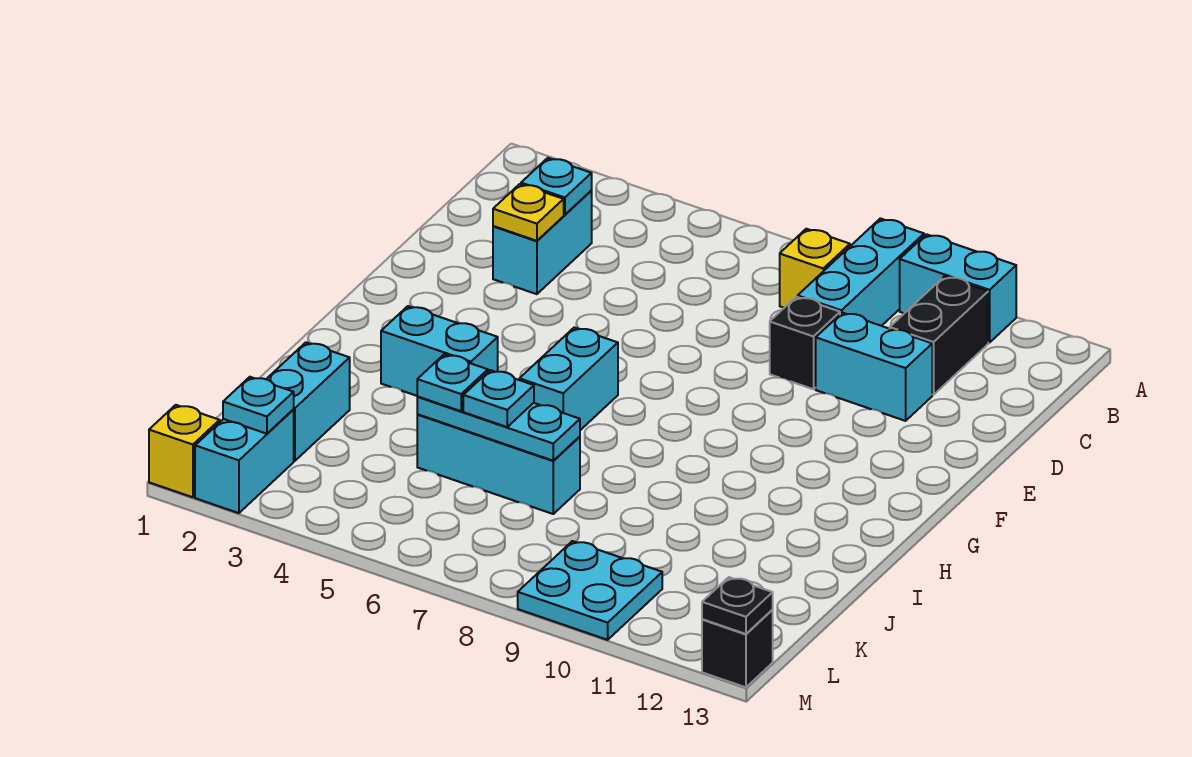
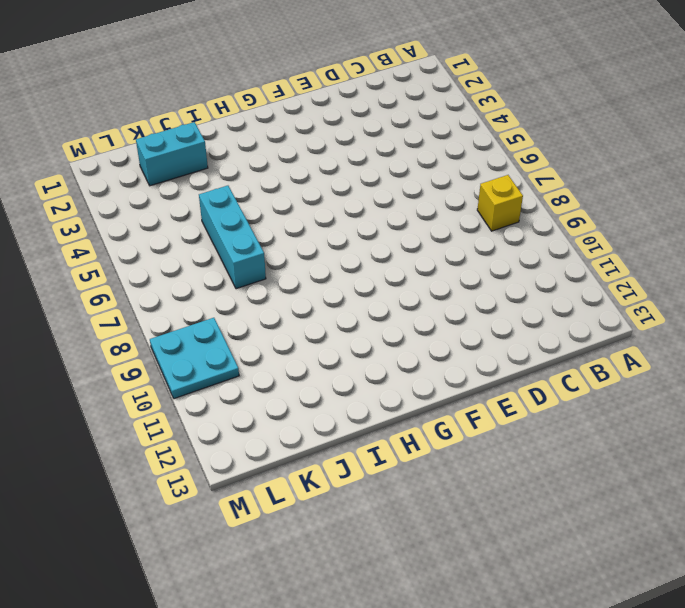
none -> cyan 1x3 brick [798,218,924,326]
none -> cyan 1x2 brick [900,234,1016,343]
none -> black 1x2 brick [890,276,988,395]

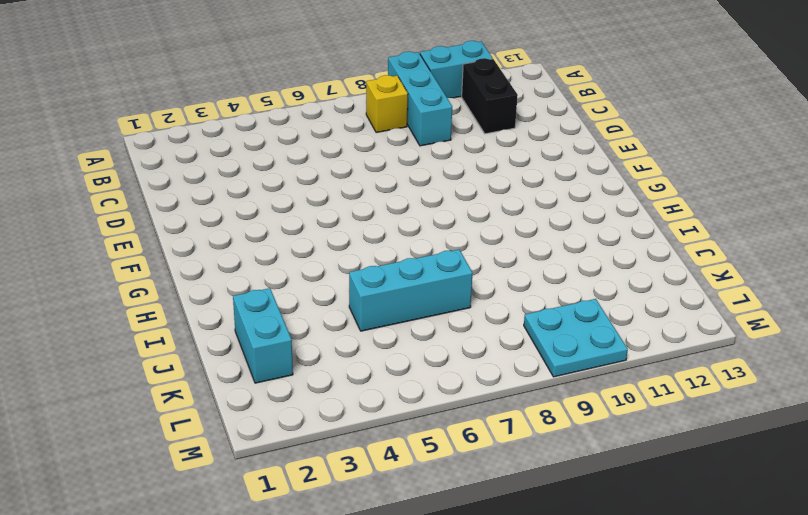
none -> cyan 1x2 brick [493,191,592,294]
none -> black 1x1 brick [770,297,840,389]
none -> cyan 1x2 brick [816,313,932,421]

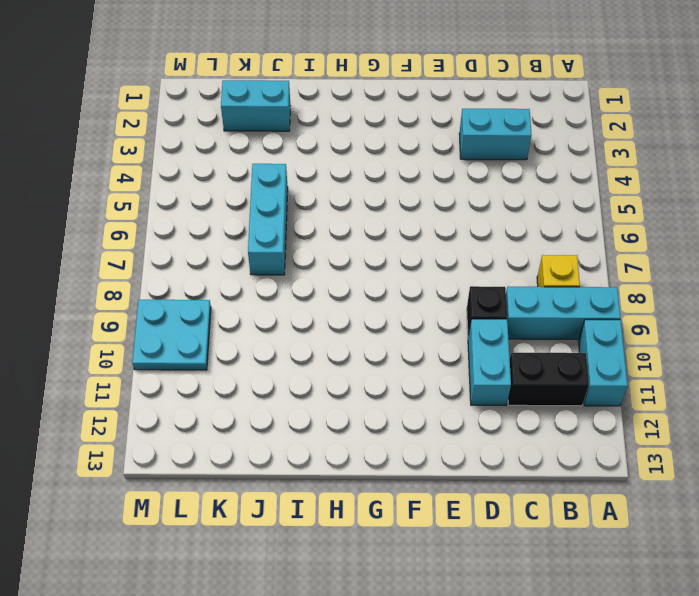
none -> cyan 1x2 brick [519,328,618,430]
none -> cyan 1x2 brick [381,306,498,396]
none -> cyan 1x2 brick [195,410,294,513]

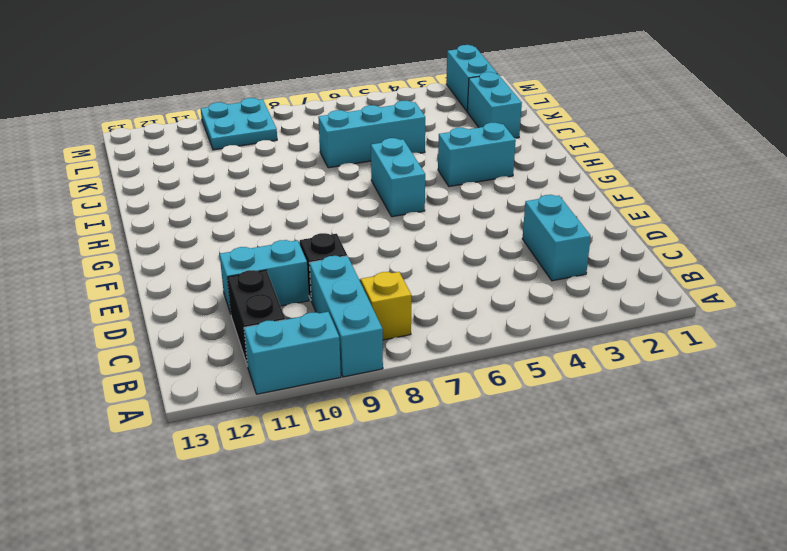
none -> yellow 1x1 brick [149,405,220,497]
none -> black 1x1 brick [702,610,773,687]
none -> cyan 1x1 plate [521,158,592,215]

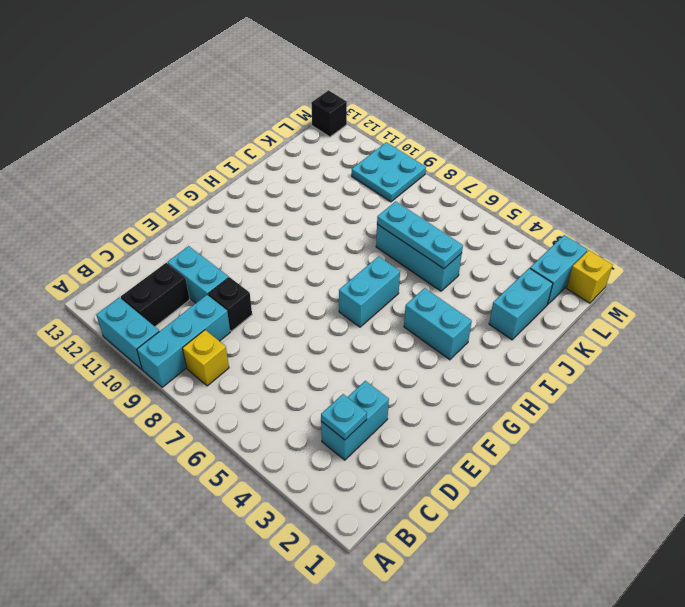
none -> yellow 1x1 plate [493,184,564,241]
none -> cyan 1x1 plate [223,377,294,434]
none -> black 1x1 plate [702,577,773,634]

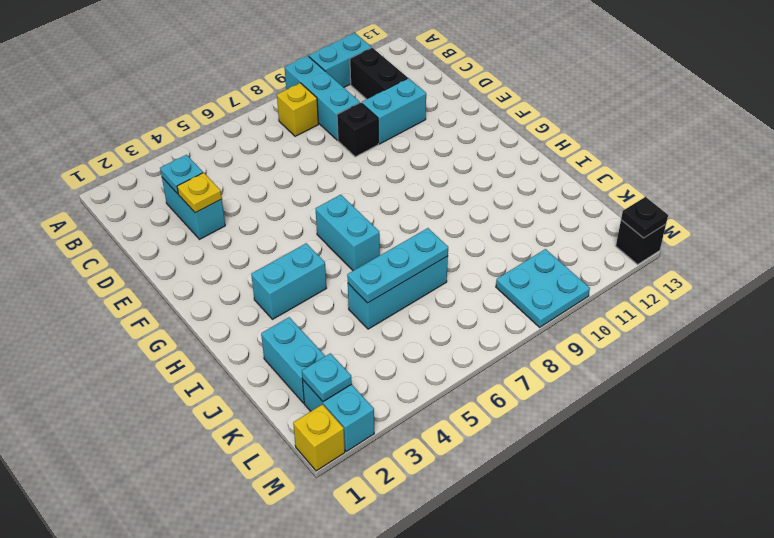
none -> cyan 1x1 plate [417,354,488,411]
none -> cyan 1x1 plate [463,370,534,427]

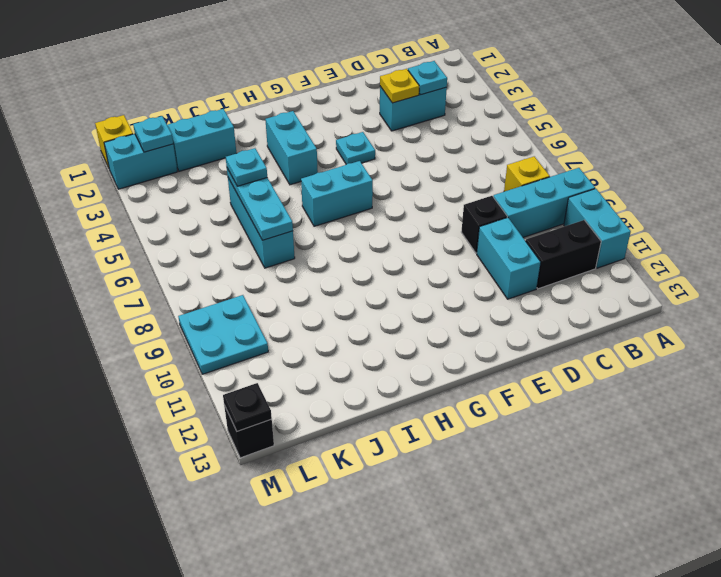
cyan 1x1 plate [336,132,375,164] -> cyan 1x1 plate moved to [463,370,534,427]

